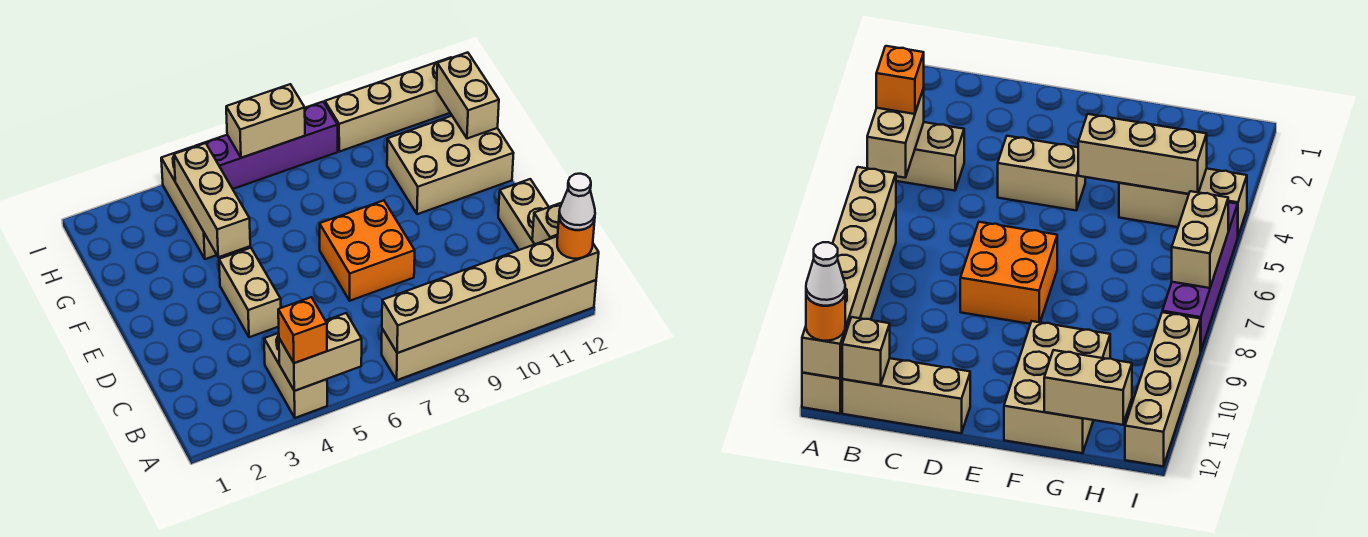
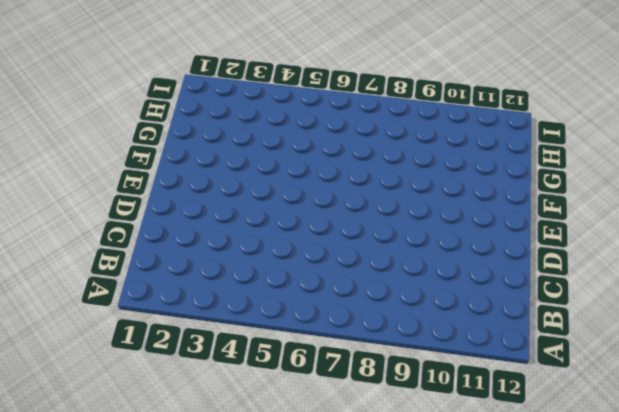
none -> tan 1x2 brick [264,333,327,418]
none -> tan 1x6 brick [382,280,596,380]
none -> tan 1x3 brick [498,179,548,250]

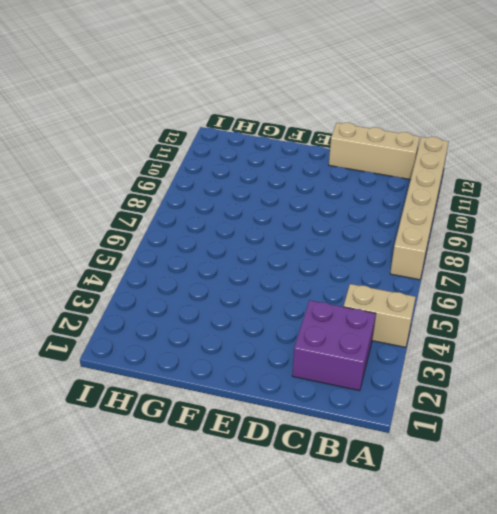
purple 2x2 brick [292,300,376,391] -> none
none -> tan 1x2 brick [219,248,281,337]
none -> orange 2x2 brick [320,200,415,301]
none -> tan 2x3 brick [387,116,514,214]

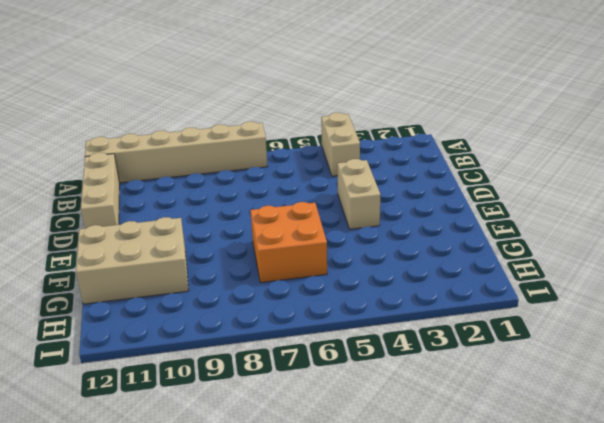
orange 2x2 brick [250,202,327,282] -> orange 2x2 brick moved to [320,200,415,301]
none -> tan 1x3 brick [161,147,217,259]
none -> purple 1x4 brick [194,102,338,189]
none -> tan 1x4 brick [325,57,451,152]

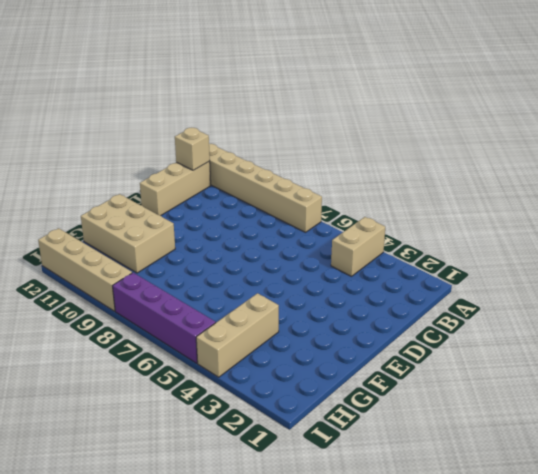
none -> tan 1x2 brick [219,248,281,337]
none -> orange 2x2 brick [320,200,415,301]
none -> tan 1x2 brick [279,313,362,391]

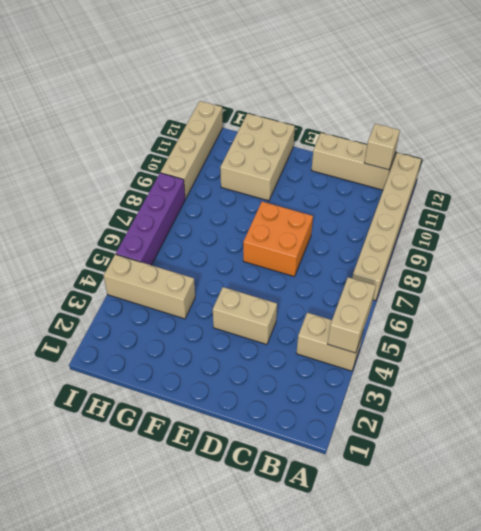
none -> tan 1x6 brick [382,236,599,353]
none -> tan 1x3 brick [174,143,250,257]
none -> tan 1x2 brick [437,52,499,139]

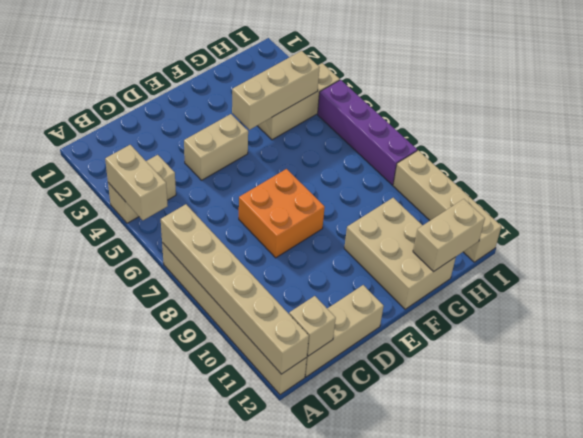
none -> tan 1x2 brick [226,84,305,158]
none -> orange 1x1 brick [278,297,327,363]
none -> orange 1x1 round brick [557,219,595,259]

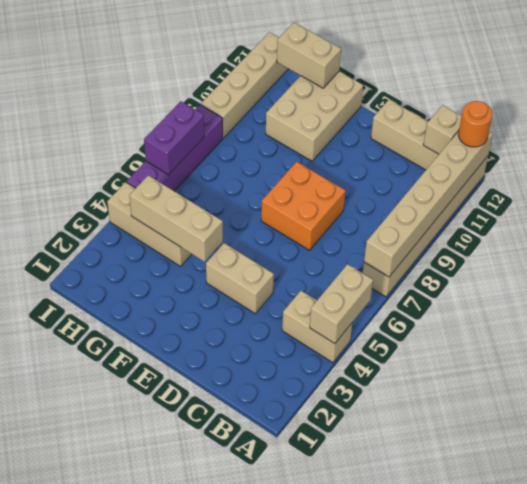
purple 1x2 brick [144,101,204,175] -> tan 1x2 brick [226,84,305,158]
none -> orange 1x1 brick [278,297,327,363]
none -> white 1x1 cone [559,174,595,230]

